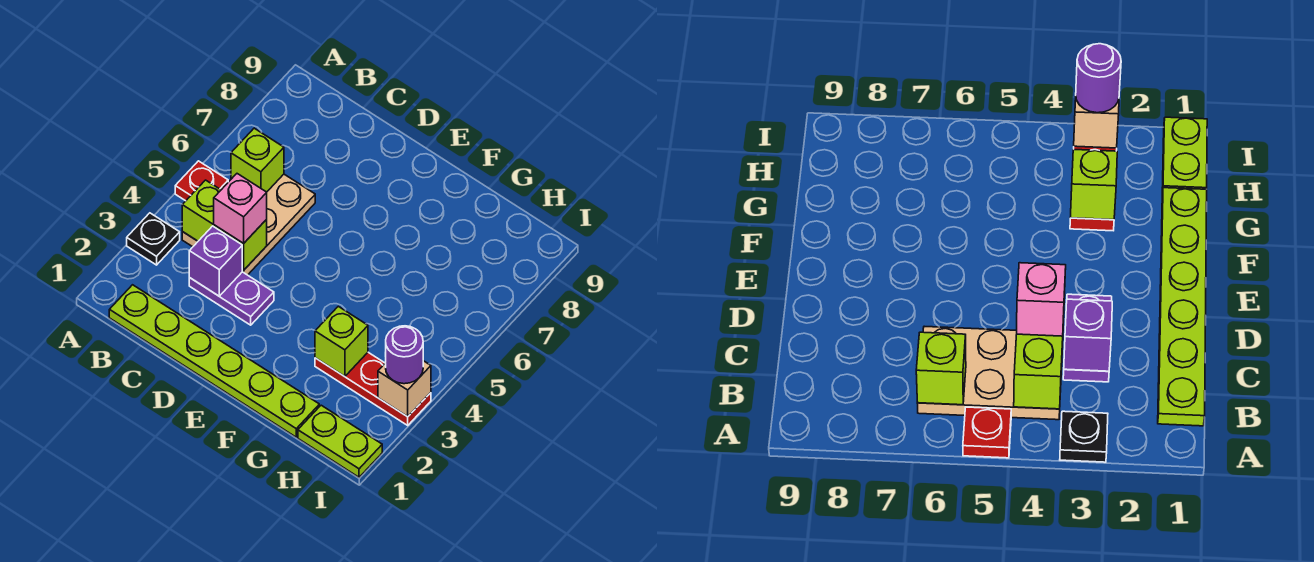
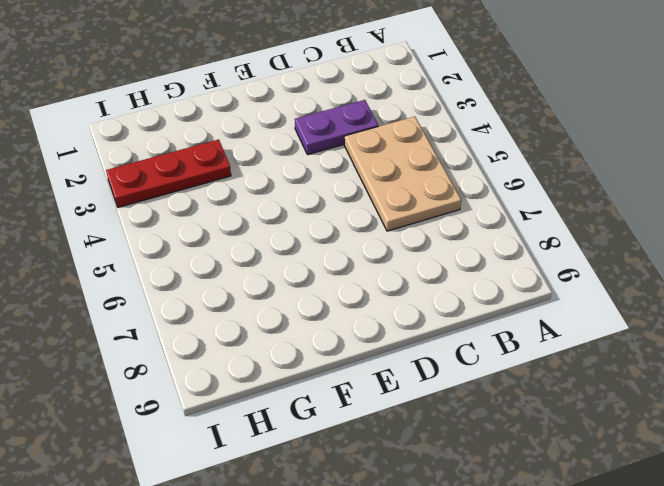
none -> black 1x1 plate [127,213,180,265]
none -> red 1x1 plate [175,161,228,201]
none -> lime 1x6 plate [109,285,319,437]

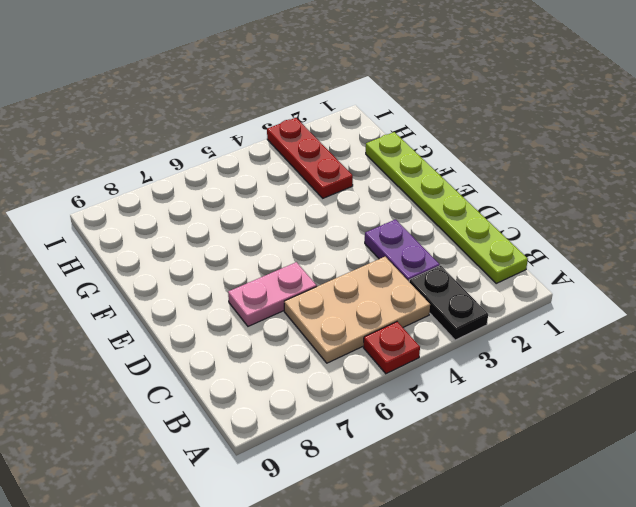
black 1x2 plate [409,266,488,340] -> black 1x1 plate [127,213,180,265]
pink 1x2 plate [228,262,317,326] -> none
none -> lime 1x2 plate [298,405,382,477]
none -> lime 1x2 brick [182,180,267,270]
none -> lime 1x1 brick [231,128,284,192]

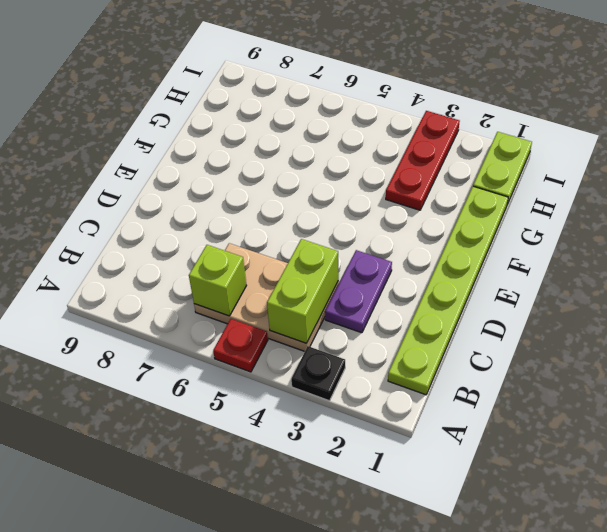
none -> purple 1x1 brick [189,226,242,296]
none -> lime 1x1 brick [315,306,368,376]
none -> tan 1x1 brick [378,361,431,417]

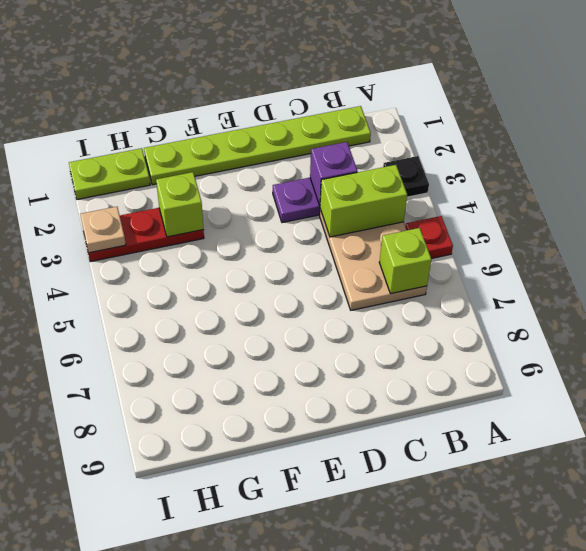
tan 1x1 plate [80,207,126,253] -> tan 1x1 brick [378,361,431,417]
none -> pink 1x1 brick [214,174,267,243]
none -> purple 1x1 round brick [386,326,423,384]

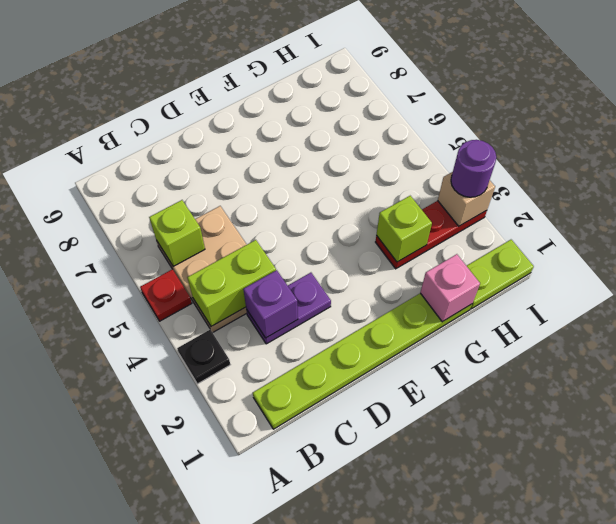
pink 1x1 brick [420,254,480,322] -> pink 1x1 brick moved to [214,174,267,243]

